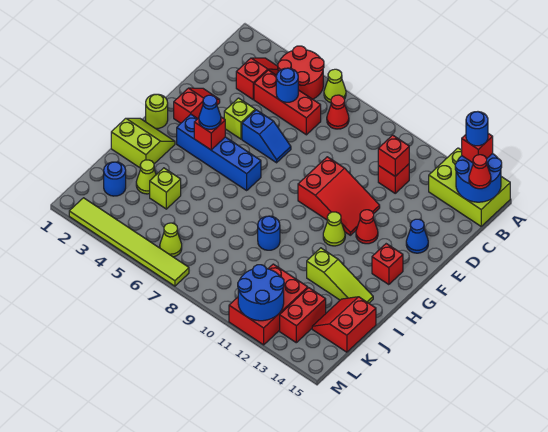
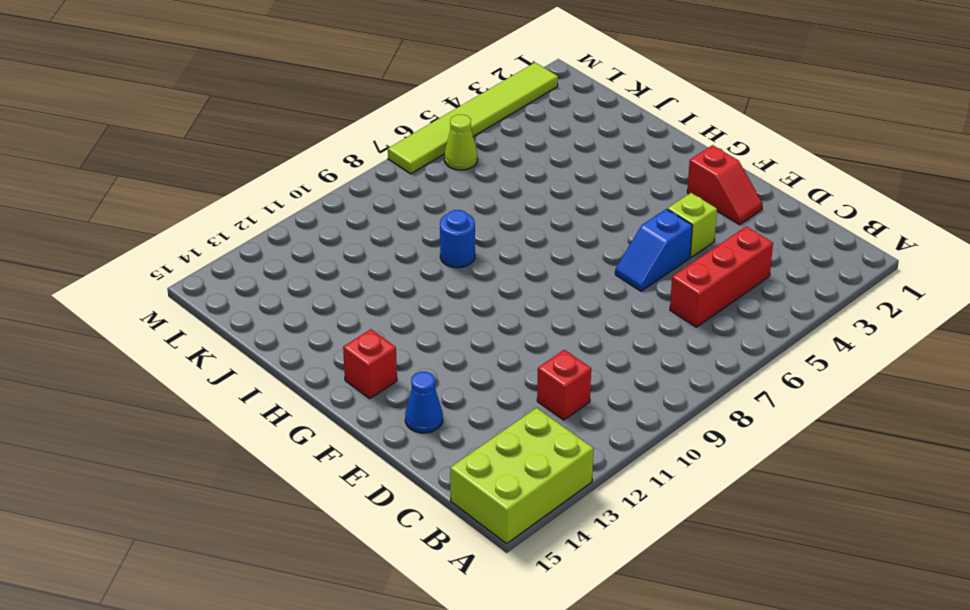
none -> red 2x2 round brick [278,46,324,99]
none -> lime 1x1 cone [324,69,346,103]
none -> red 1x2 slope [236,58,278,99]
none -> red 1x1 cone [327,95,349,129]

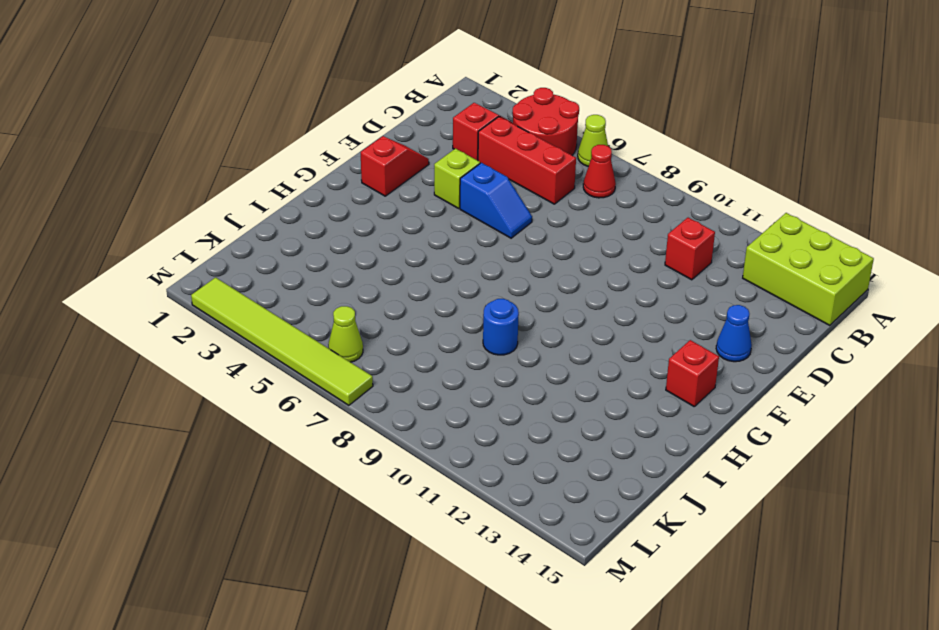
none -> red 2x3 slope [298,157,380,235]
none -> red 1x1 cone [356,210,378,244]
none -> lime 1x1 round brick [146,94,168,129]
none -> blue 1x4 brick [177,114,261,190]

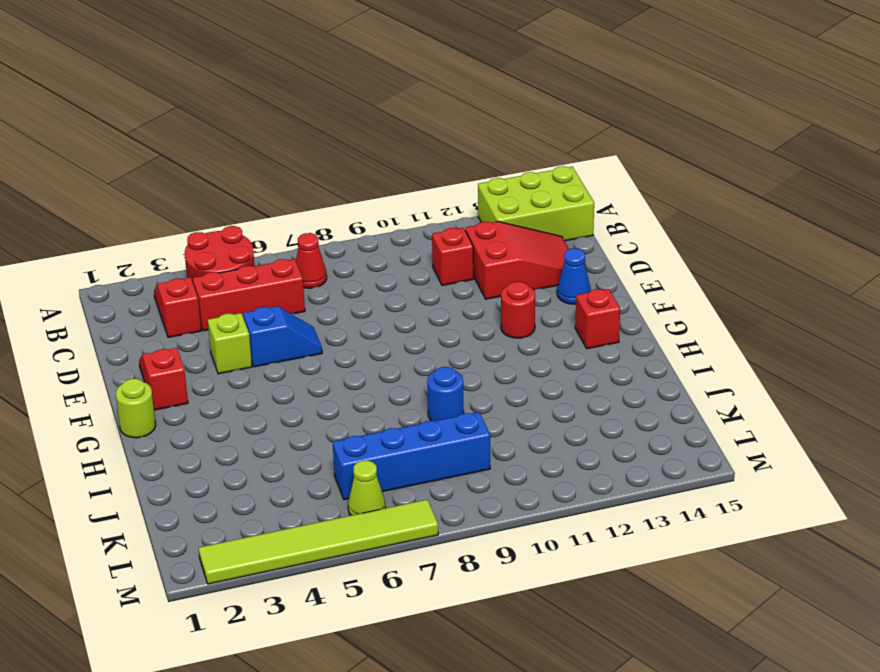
red 2x3 slope [465,221,569,299] -> red 2x3 slope moved to [298,157,380,235]
red 1x1 round brick [501,282,535,338] -> red 1x1 cone [356,210,378,244]
blue 1x4 brick [333,412,490,500] -> blue 1x4 brick moved to [177,114,261,190]
none -> lime 1x1 cone [324,69,346,103]
none -> lime 1x1 cone [323,212,345,246]
none -> lime 2x2 slope [111,118,175,168]
none -> lime 1x3 slope [307,248,373,303]

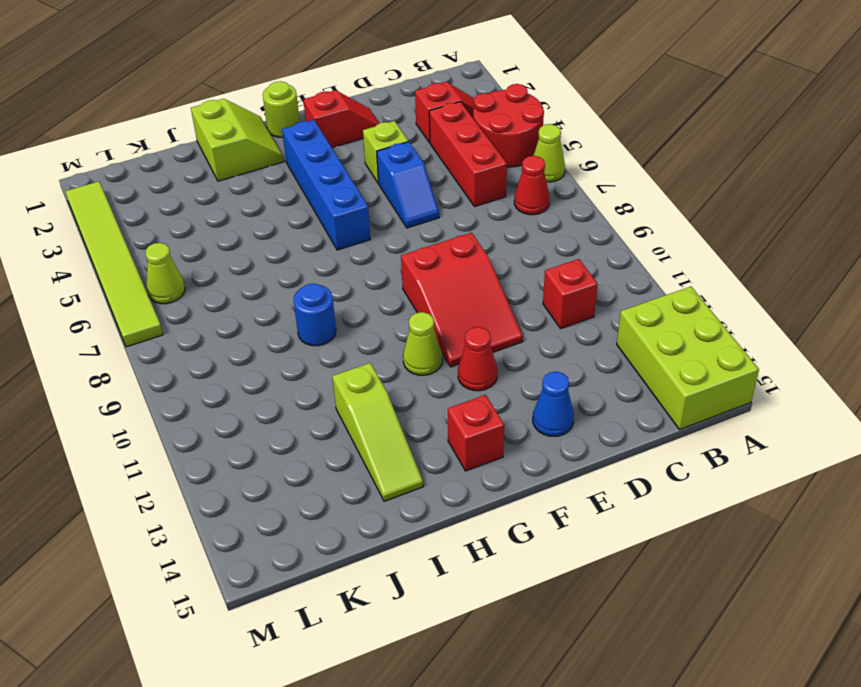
none -> lime 1x1 cone [136,160,156,194]
none -> lime 1x1 brick [150,168,181,209]
none -> red 2x2 slope [312,297,376,352]
none -> blue 1x1 round brick [104,162,126,196]

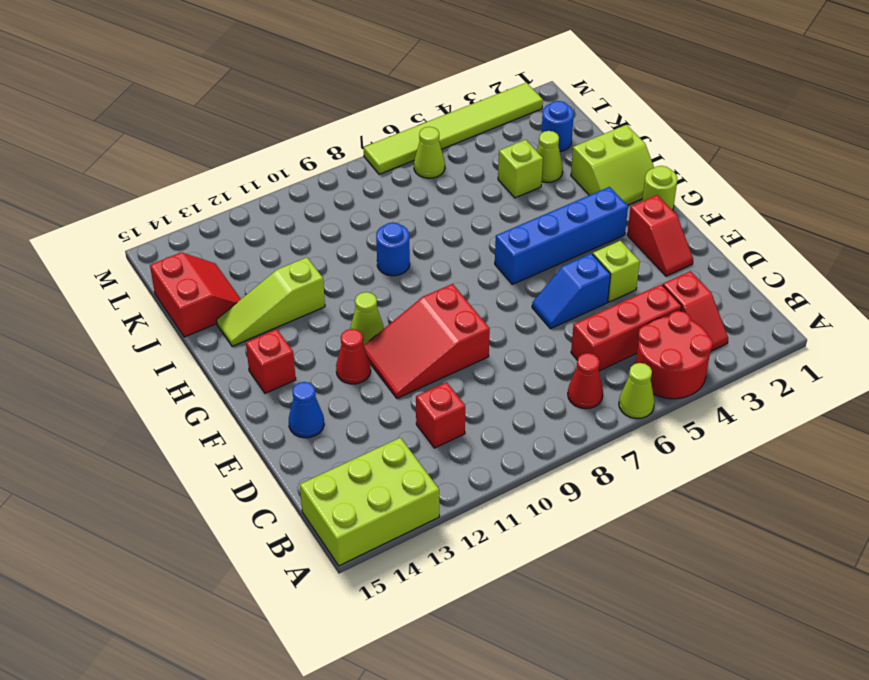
none -> red 2x3 brick [229,264,308,345]
none -> red 1x2 brick [280,288,326,343]
none -> blue 2x2 round brick [455,153,502,202]
none -> blue 1x1 round brick [276,68,298,102]

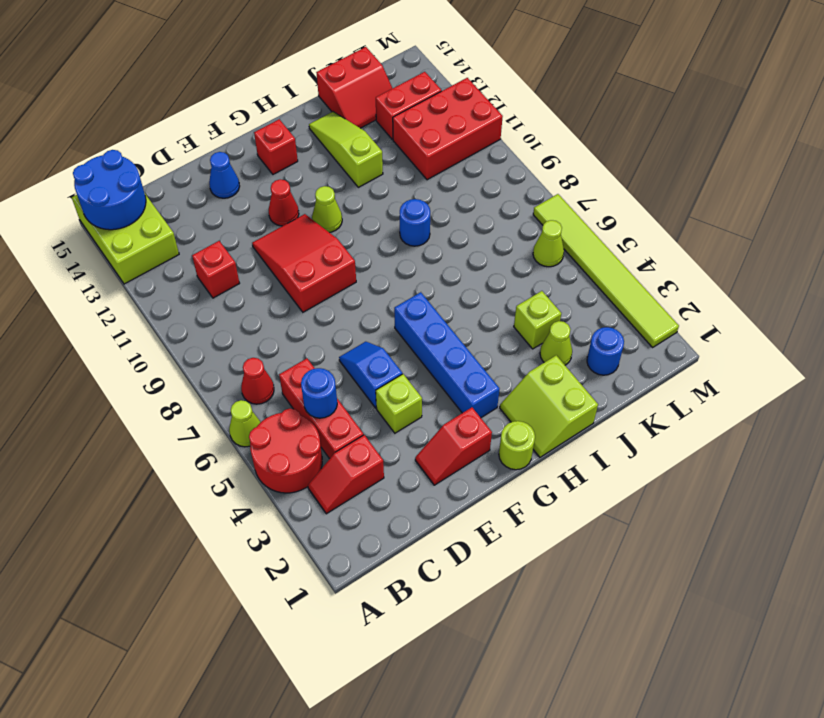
none -> red 1x1 brick [378,135,409,176]
none -> red 1x1 brick [194,117,225,150]
none -> blue 2x2 round brick [238,265,284,321]
none -> red 1x1 brick [462,134,493,163]

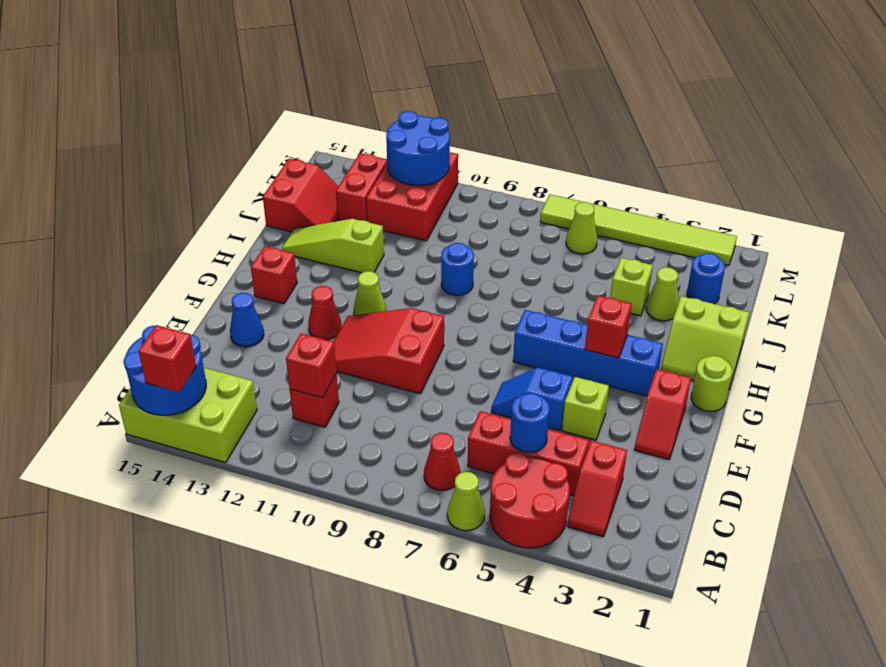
none -> red 1x1 cone [469,155,491,189]
none -> blue 1x1 cone [199,95,221,129]
none -> blue 1x1 round brick [466,112,488,146]

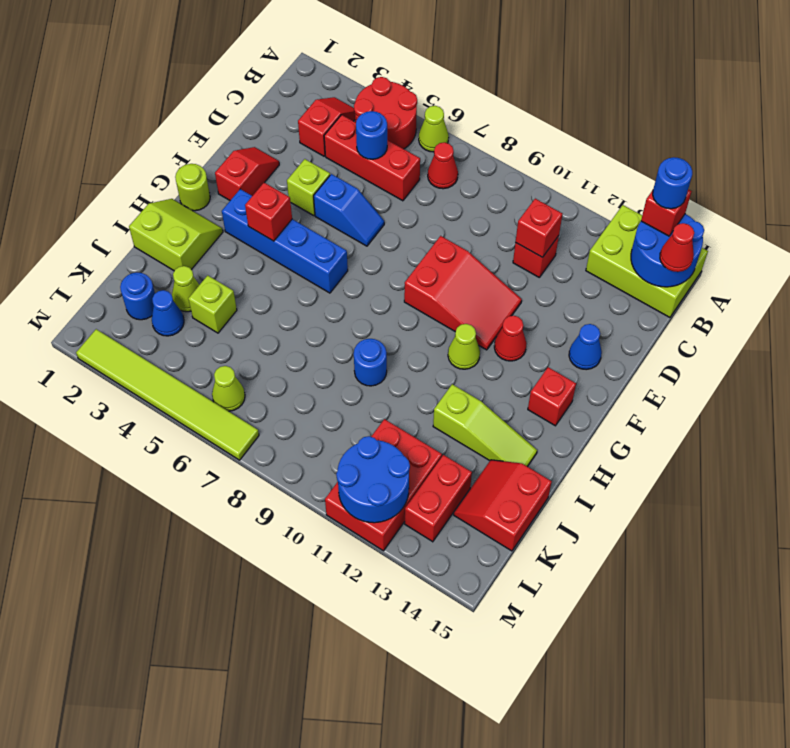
blue 1x1 cone [152,290,184,336] -> blue 1x1 cone moved to [199,95,221,129]

